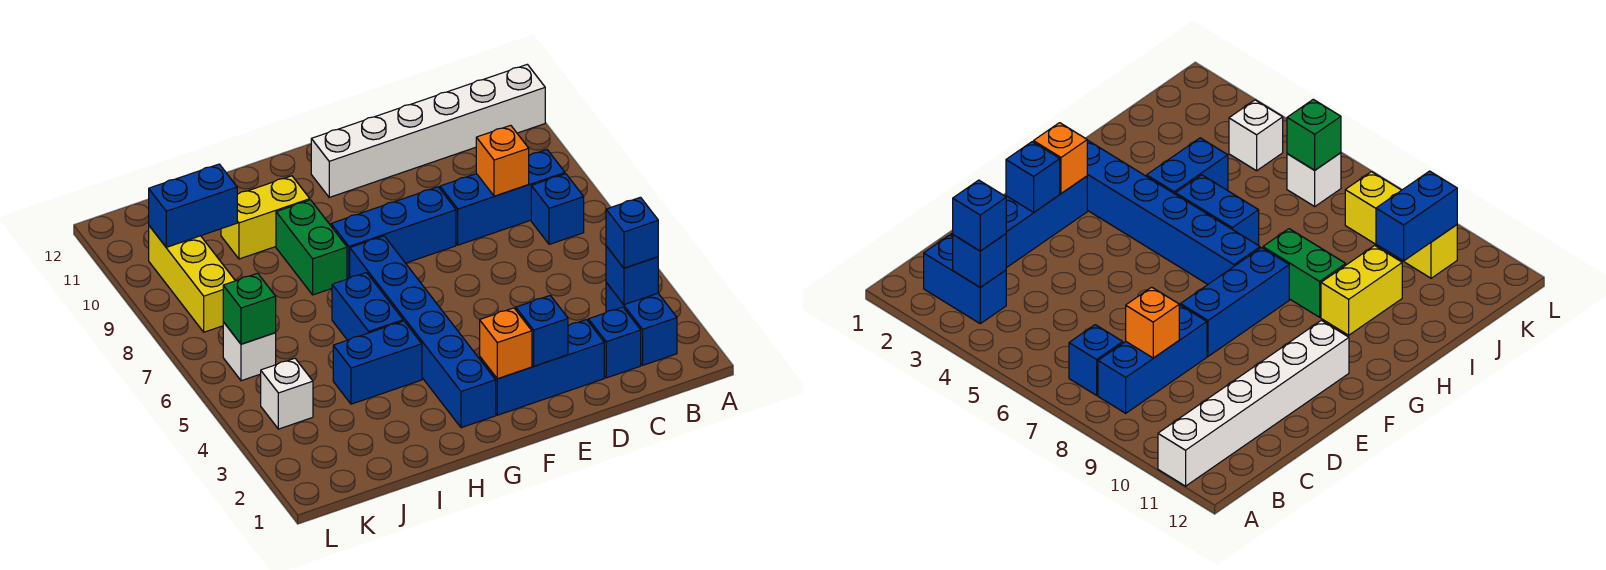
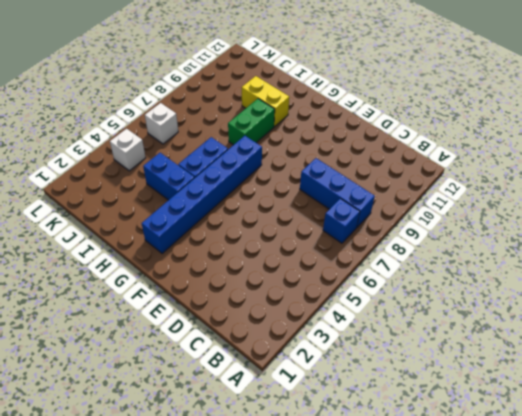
none -> white 1x6 brick [311,64,545,197]
none -> blue 1x2 brick [606,282,677,365]
none -> blue 1x1 brick [588,307,641,378]

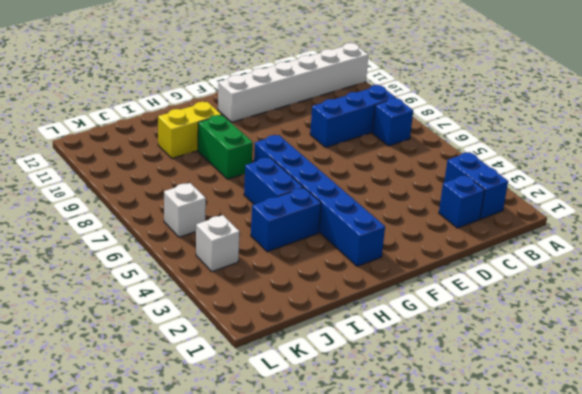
none -> blue 1x3 brick [480,320,604,415]
none -> blue 1x3 brick [331,187,456,279]
none -> yellow 1x3 brick [149,226,235,332]

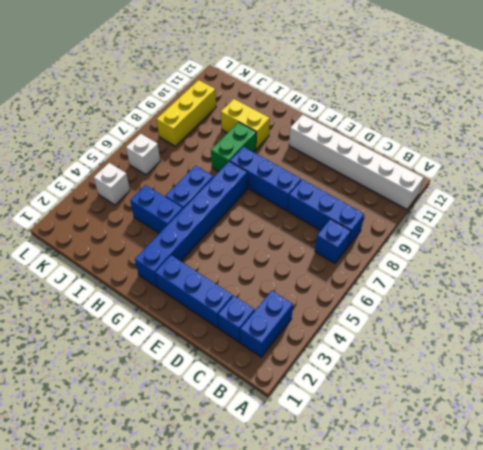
none -> blue 1x1 brick [606,246,658,305]
none -> orange 1x1 brick [476,125,529,196]
none -> blue 1x1 brick [516,296,568,366]

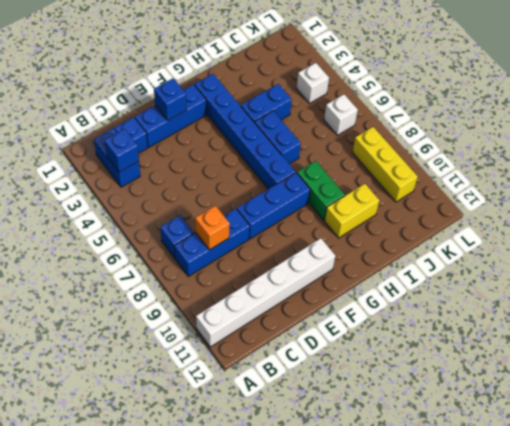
none -> orange 1x1 brick [480,308,532,379]
none -> blue 1x2 brick [149,164,237,247]
none -> green 1x1 brick [223,273,276,344]

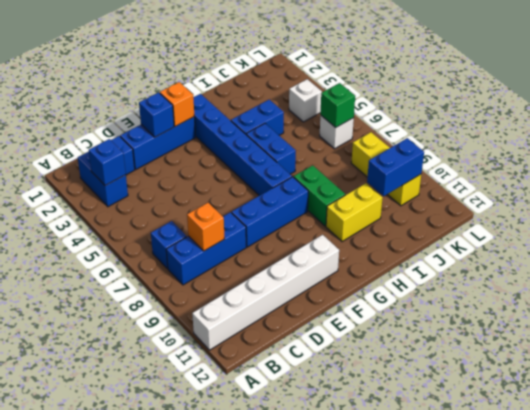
none -> blue 1x1 brick [606,197,658,268]

